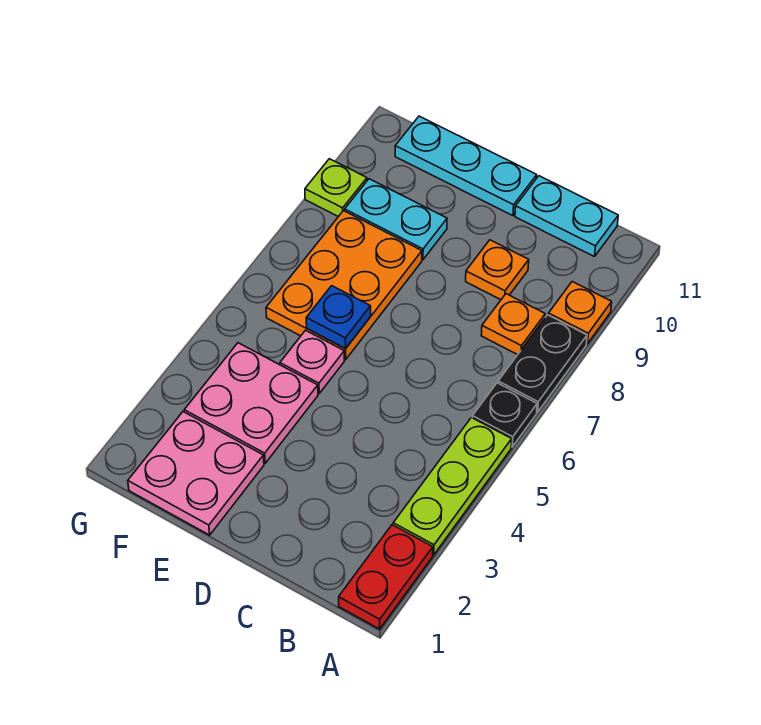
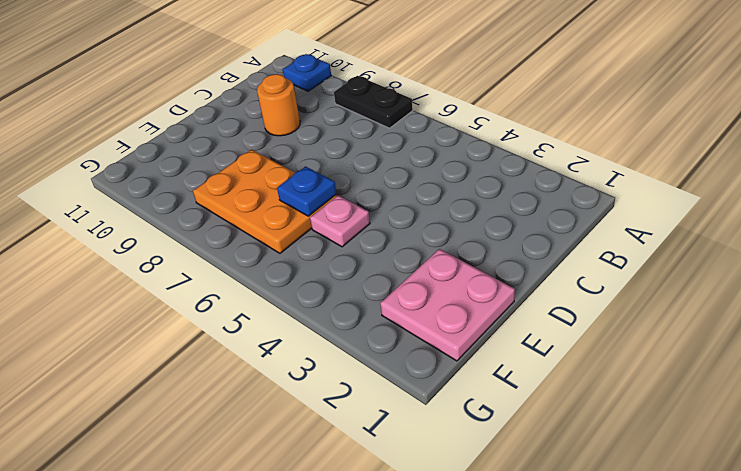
blue 1x1 plate [283,54,331,91] -> none
orange 1x1 round brick [257,74,300,136] -> orange 1x1 plate [466,240,529,300]
none -> red 1x2 plate [339,525,433,629]
none -> lime 1x3 plate [393,418,512,555]
none -> black 1x1 plate [472,383,537,447]

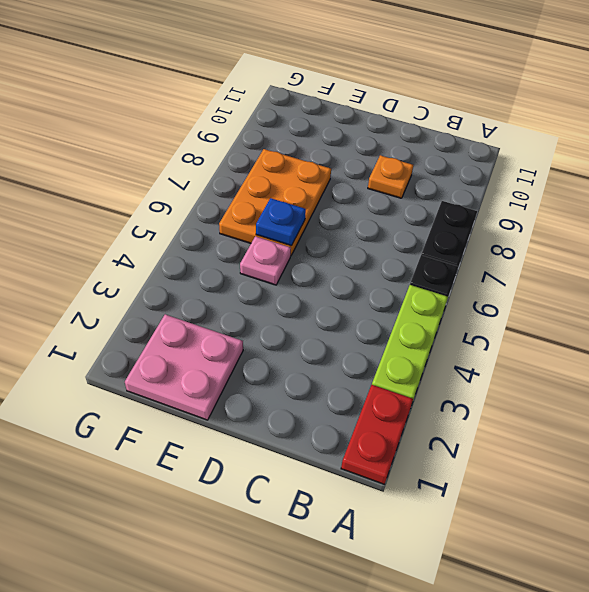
none -> orange 1x1 plate [548,282,612,344]
none -> orange 1x1 plate [481,294,545,355]
none -> cyan 1x2 plate [515,176,618,257]

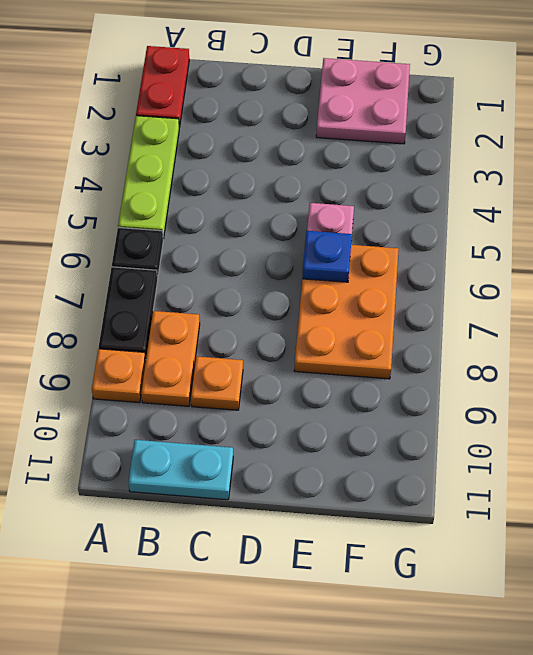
orange 1x2 plate [141,311,200,406] -> orange 1x1 plate [481,294,545,355]
none -> cyan 1x3 plate [395,116,537,216]
none -> pink 2x2 plate [184,343,318,463]
none -> cyan 1x2 plate [345,179,447,260]

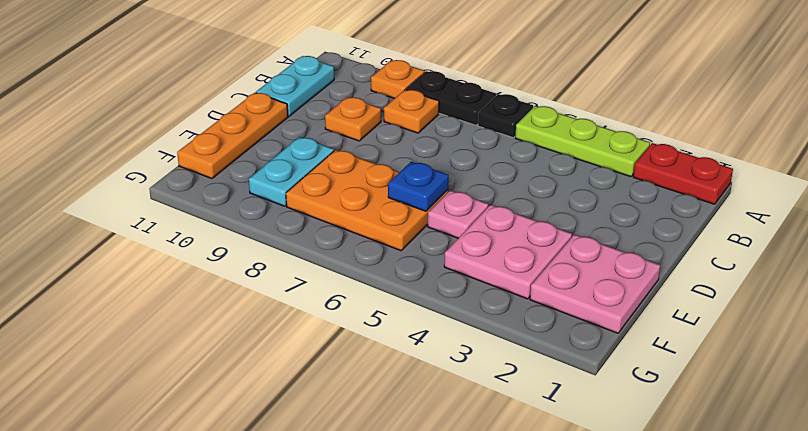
orange 1x3 plate [177,93,288,179] -> cyan 1x3 plate [395,116,537,216]
none -> lime 1x1 plate [305,159,367,217]

